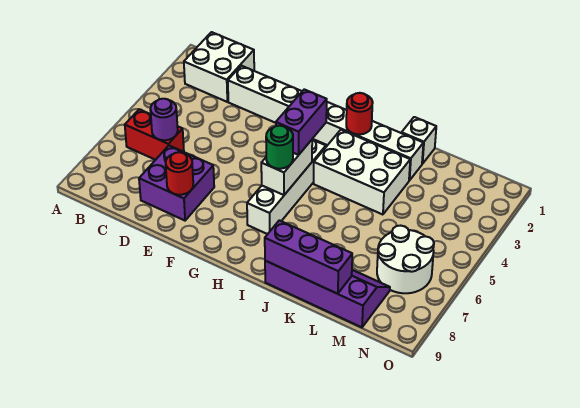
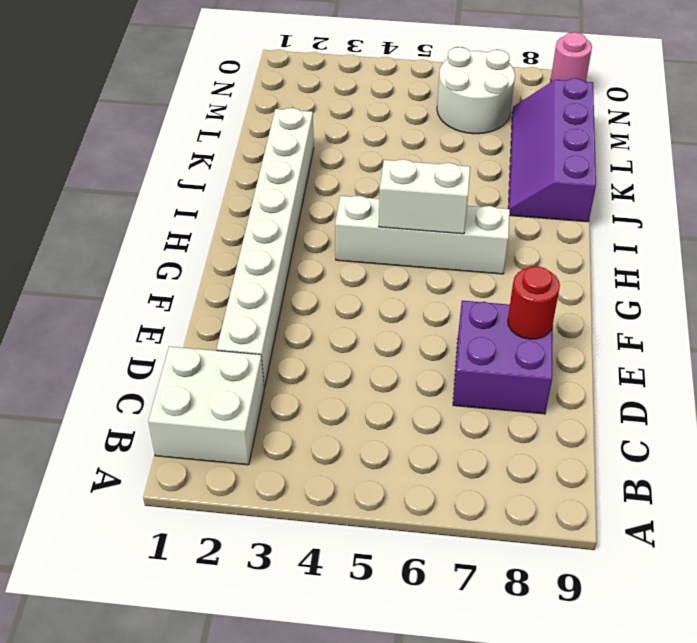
pink 1x1 round brick [551,32,592,82] -> none
none -> red 1x2 brick [125,109,184,160]
none -> white 2x3 brick [314,130,410,215]
none -> white 1x1 brick [402,117,436,164]

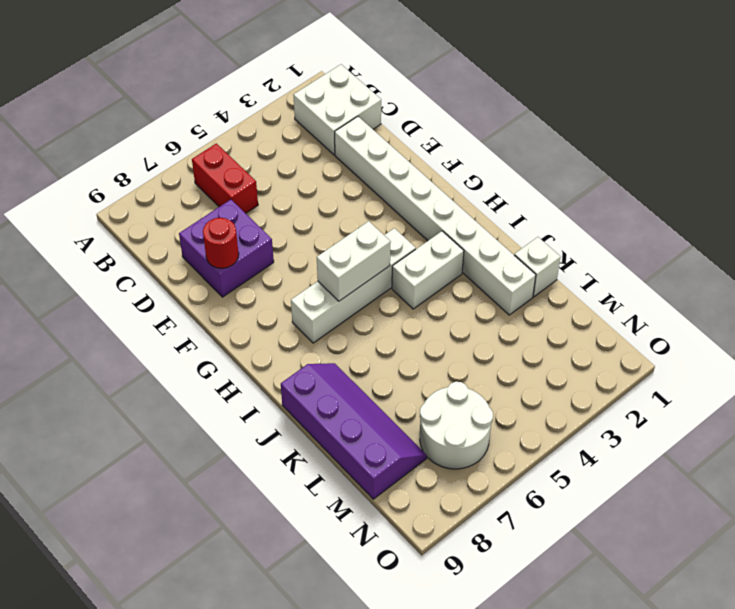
white 1x2 brick [392,231,464,309] -> white 2x3 brick [314,130,410,215]
none -> purple 1x1 round brick [150,99,178,140]
none -> red 1x1 round brick [346,93,373,134]
none -> purple 1x3 brick [265,220,352,294]

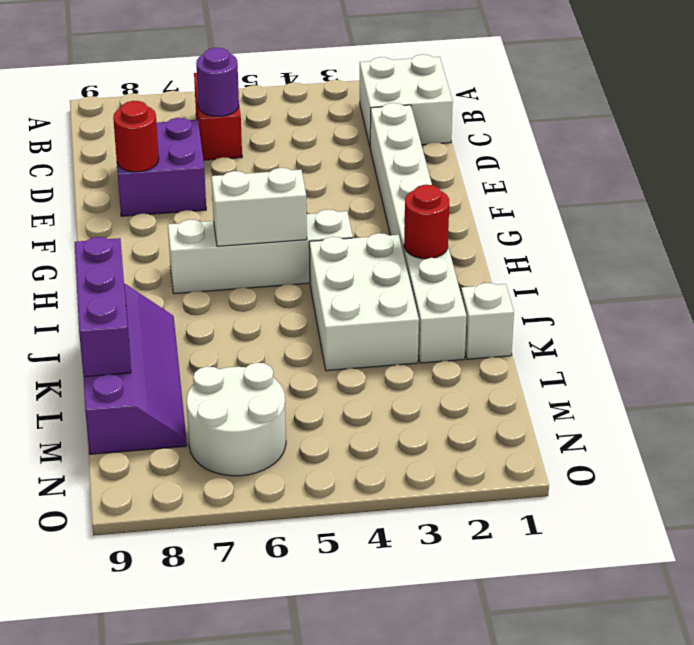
none -> purple 1x2 brick [276,89,327,155]
none -> green 1x1 round brick [266,126,293,169]

